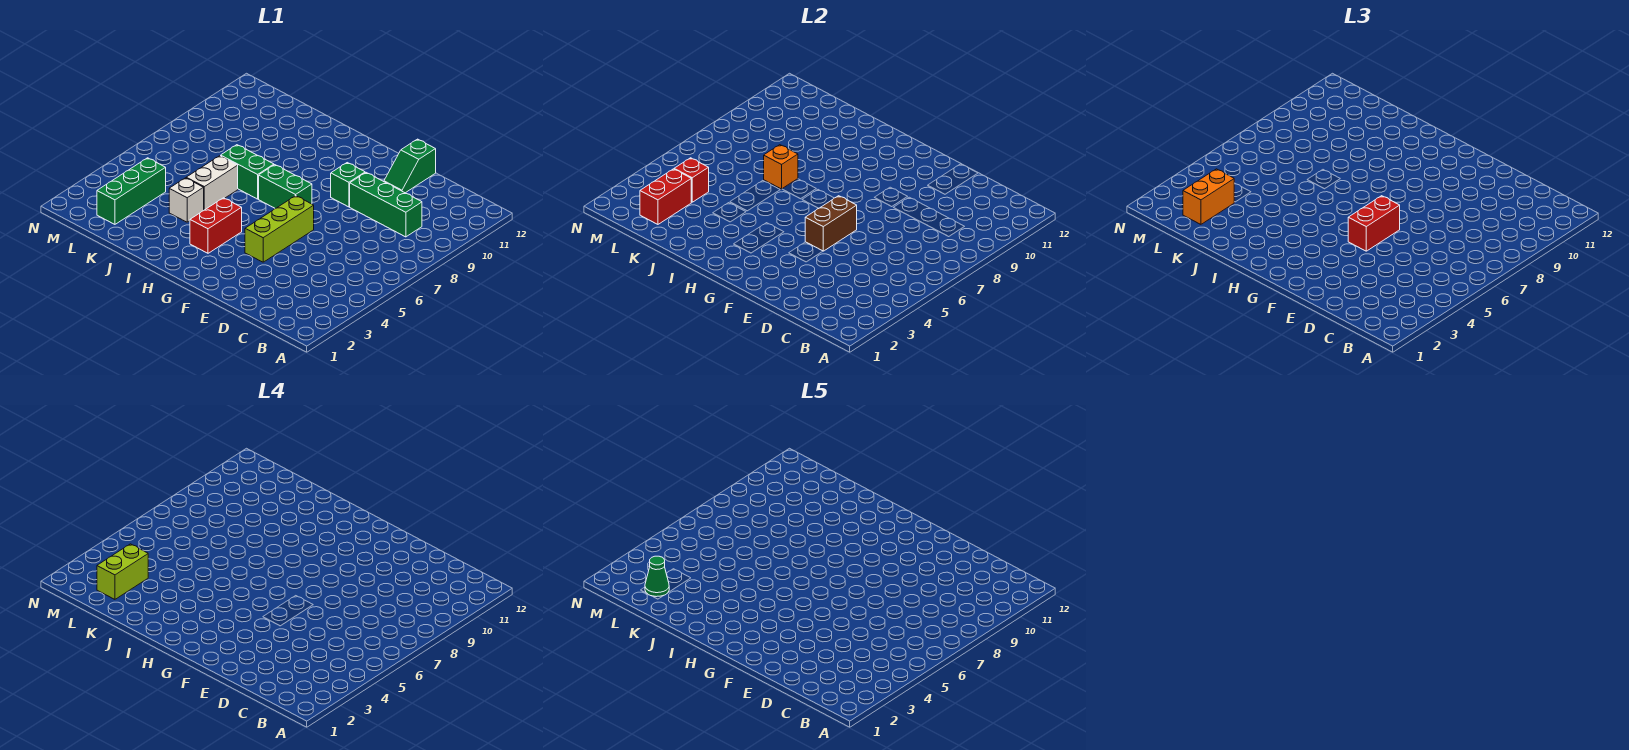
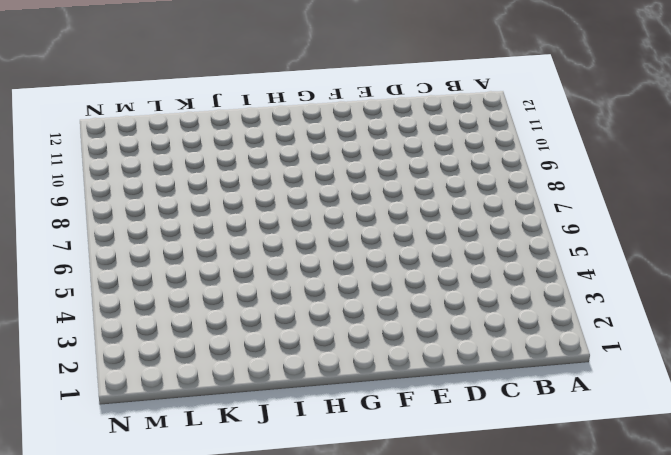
none -> green 1x3 brick [350,173,422,237]
none -> green 1x2 slope [384,139,436,193]
none -> lime 1x3 brick [245,196,314,262]

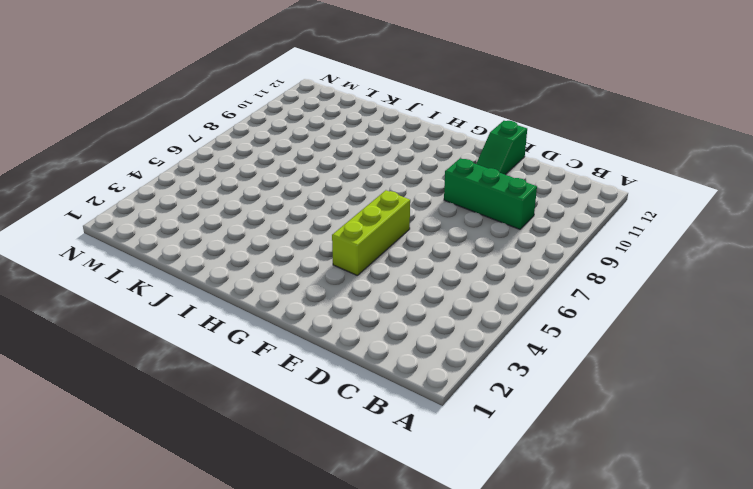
none -> green 1x1 brick [331,163,365,207]
none -> green 1x2 brick [259,165,312,209]
none -> red 1x2 brick [190,198,242,253]

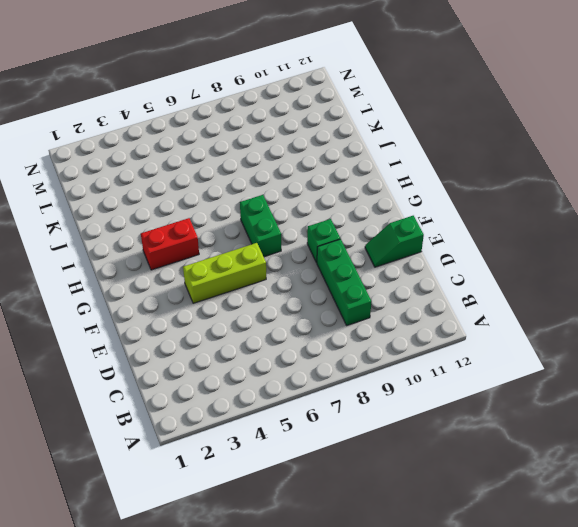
none -> green 1x2 brick [221,145,274,199]
none -> white 1x1 brick [169,178,204,222]
none -> white 1x2 brick [186,156,238,210]

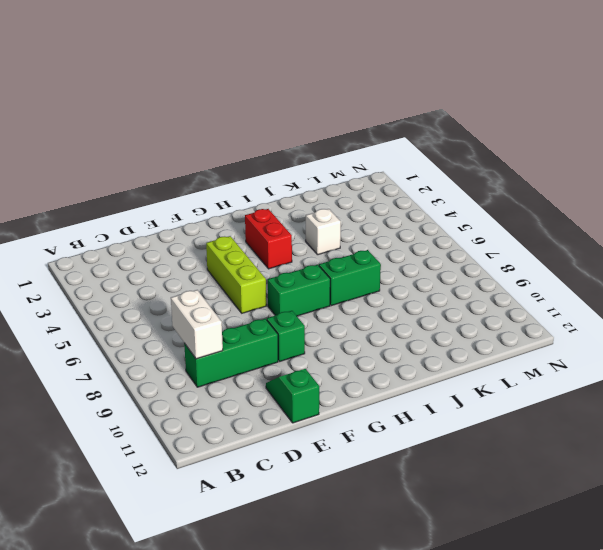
white 1x2 brick [171,290,223,359] -> white 1x2 brick moved to [186,156,238,210]
none -> green 1x3 brick [97,158,166,224]
none -> brown 1x2 brick [805,196,857,251]
none -> orange 1x1 brick [764,145,798,189]

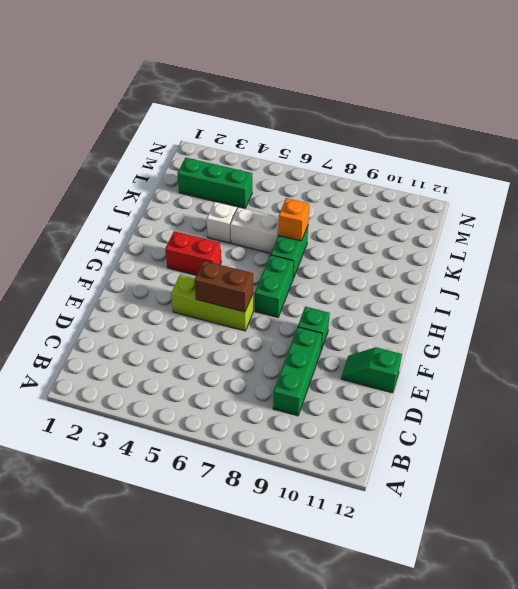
none -> red 1x2 brick [640,169,691,224]
none -> red 1x1 brick [674,158,709,202]
none -> red 1x2 brick [1348,196,1400,251]

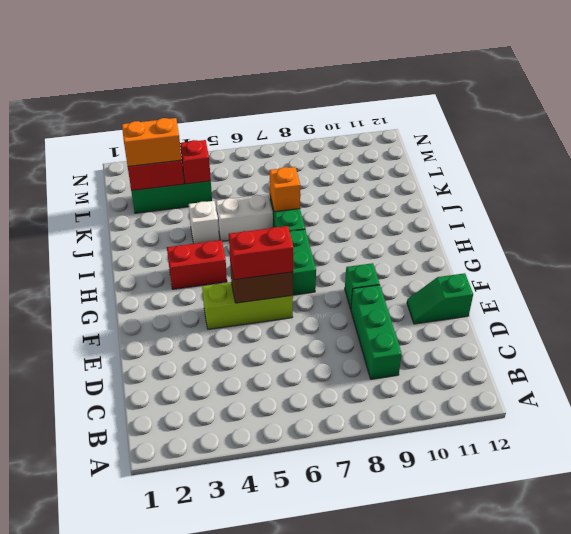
none -> lime 1x2 brick [97,544,148,599]
none -> green 1x1 cone [645,556,669,597]

